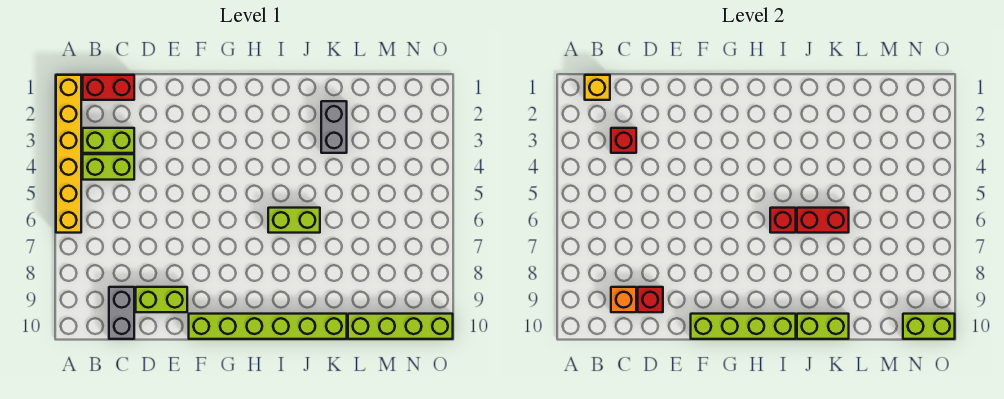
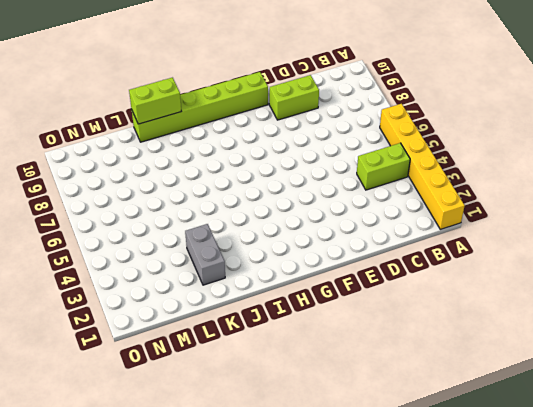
none -> red 1x2 brick [83,75,134,100]
none -> lime 1x2 brick [83,128,134,153]
none -> grey 1x2 brick [109,287,134,339]

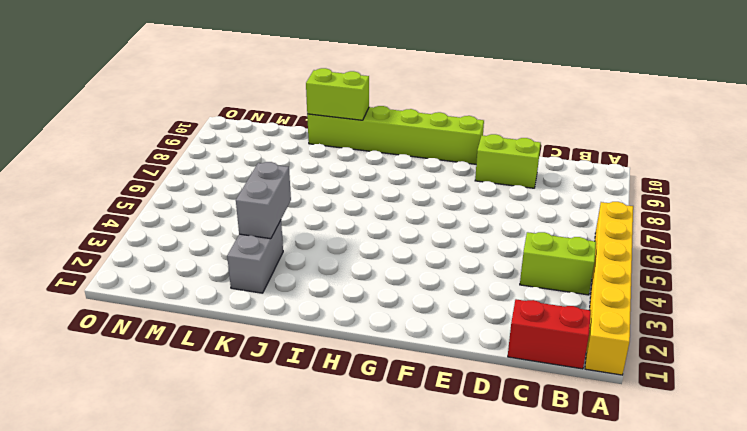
grey 1x2 brick [236,162,291,239] -> grey 1x2 brick moved to [109,287,134,339]
none -> lime 1x2 brick [83,128,134,153]
none -> lime 1x2 brick [268,208,320,233]
none -> lime 1x4 brick [348,314,453,339]

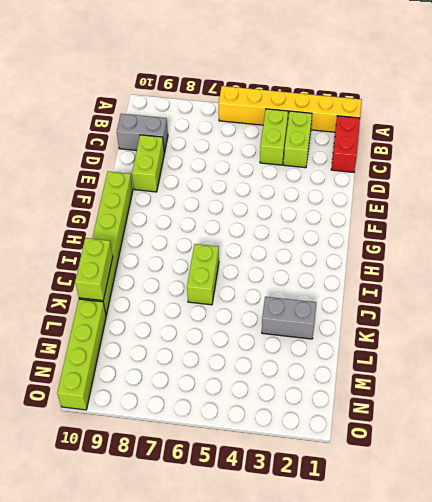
none -> yellow 1x1 brick [585,75,610,100]
none -> red 1x1 brick [611,128,636,153]
none -> orange 1x1 brick [611,287,636,312]

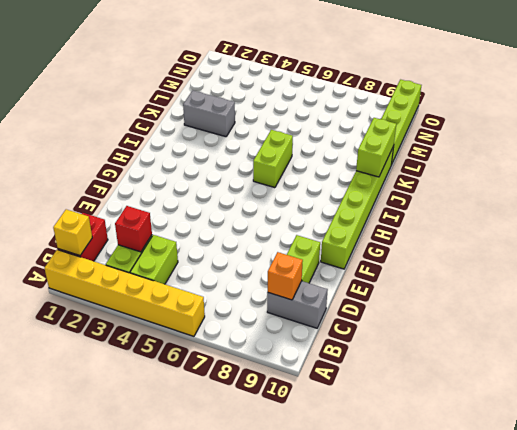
none -> red 1x1 brick [638,287,663,312]
none -> lime 1x4 brick [691,314,796,339]
none -> red 1x1 brick [770,208,796,233]

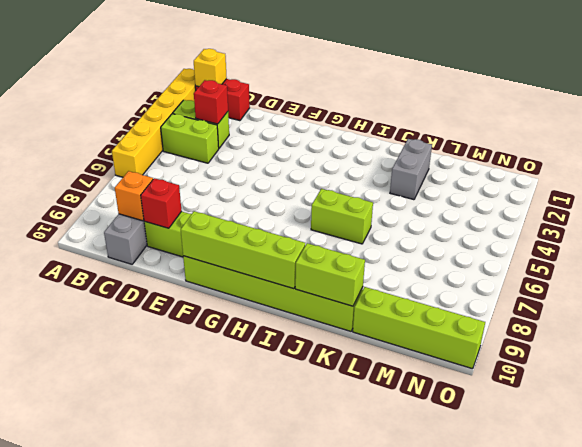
none -> red 1x1 brick [770,208,796,233]
none -> red 1x2 brick [797,208,849,233]
none -> lime 1x2 brick [903,314,955,339]

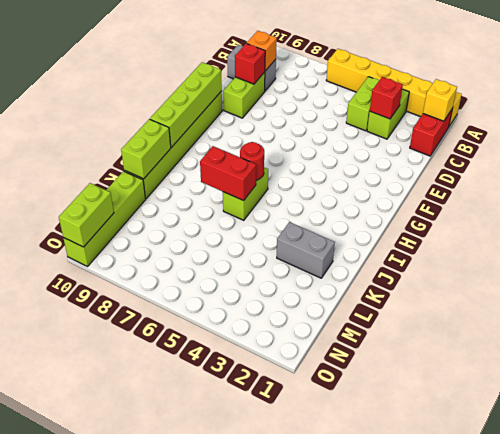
red 1x1 round brick [240,142,264,180] -> red 1x1 brick [770,208,796,233]
red 1x2 brick [200,146,256,201] -> red 1x2 brick turned to [797,208,849,233]

